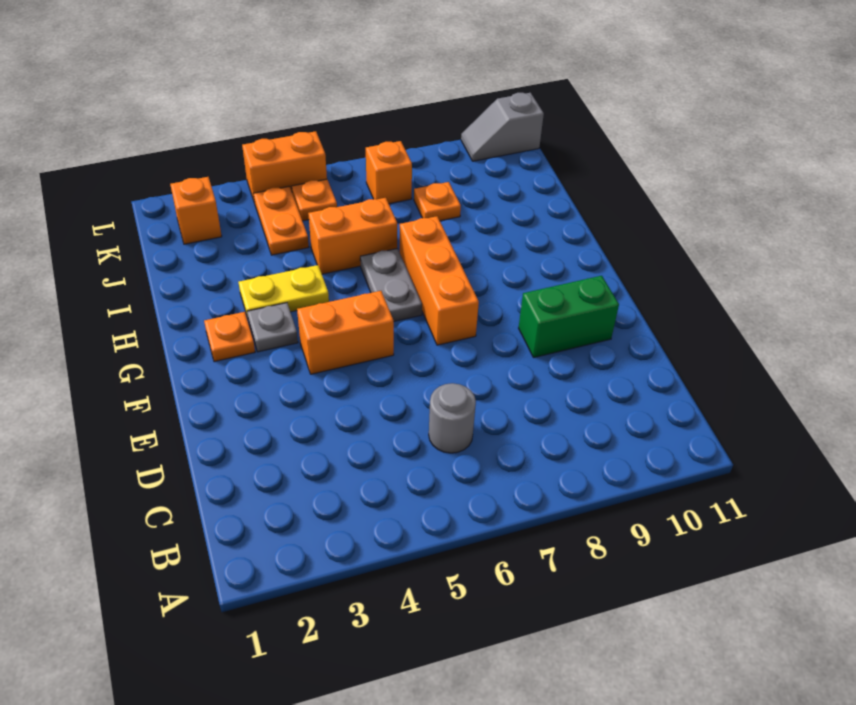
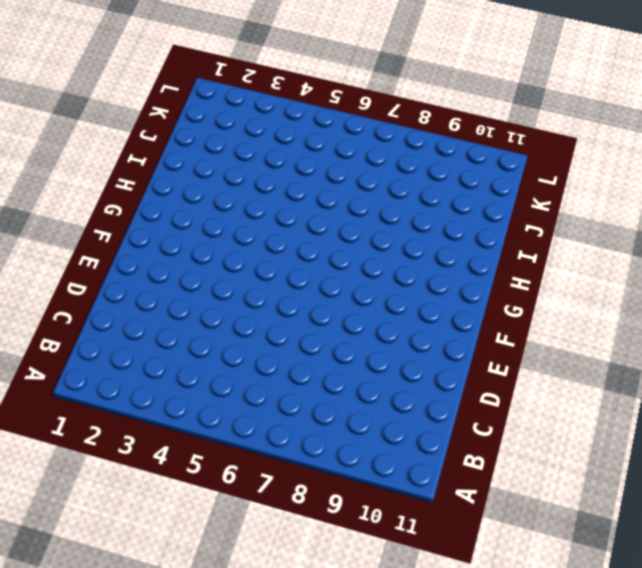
none -> grey 1x1 round brick [429,383,476,453]
none -> green 1x2 brick [519,276,619,357]
none -> orange 1x2 brick [297,291,394,374]

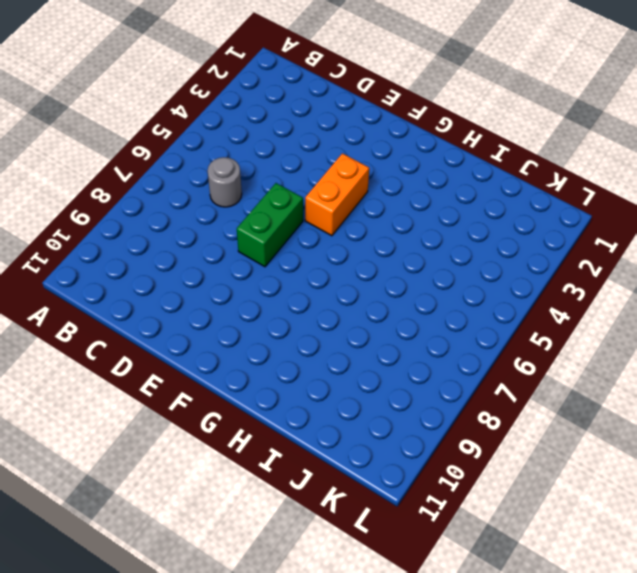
green 1x2 brick [237,183,303,267] -> green 1x2 brick moved to [519,276,619,357]
none -> orange 1x3 brick [400,216,479,345]
none -> orange 1x1 plate [204,312,255,362]
none -> grey 1x1 plate [247,303,298,352]

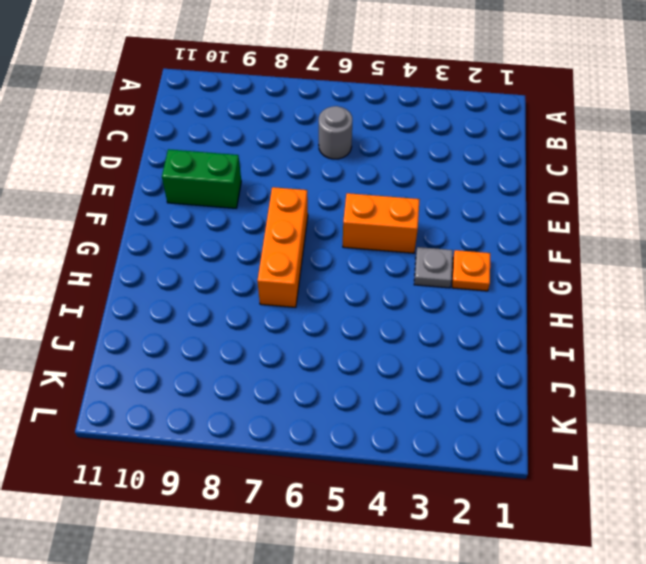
none -> grey 1x2 plate [360,248,422,321]
none -> yellow 1x2 plate [238,265,329,318]
none -> orange 1x2 brick [308,198,397,274]

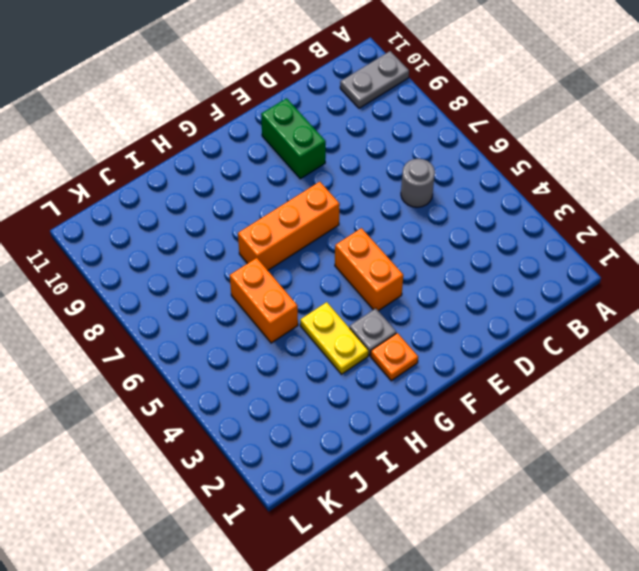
grey 1x2 plate [340,51,409,108] -> grey 1x2 plate moved to [360,248,422,321]
none -> orange 1x2 plate [253,186,309,255]
none -> orange 1x1 plate [414,182,461,221]
none -> orange 1x1 brick [170,177,222,244]

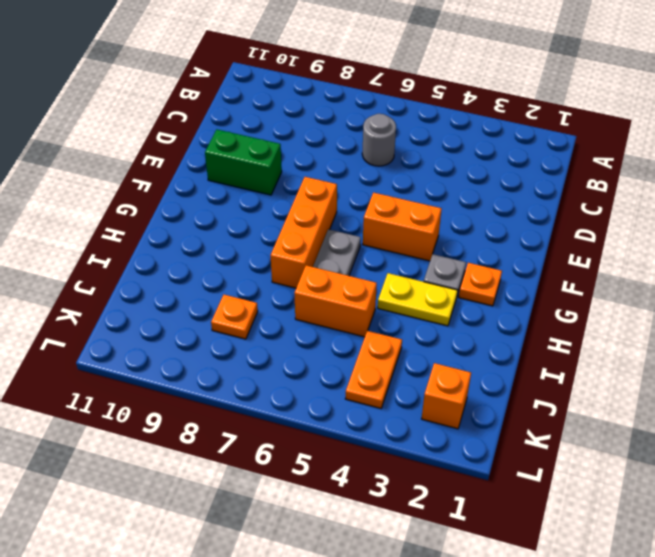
none -> orange 1x1 plate [292,179,337,221]
none -> orange 1x1 brick [366,141,412,204]
none -> orange 1x2 brick [242,131,327,203]

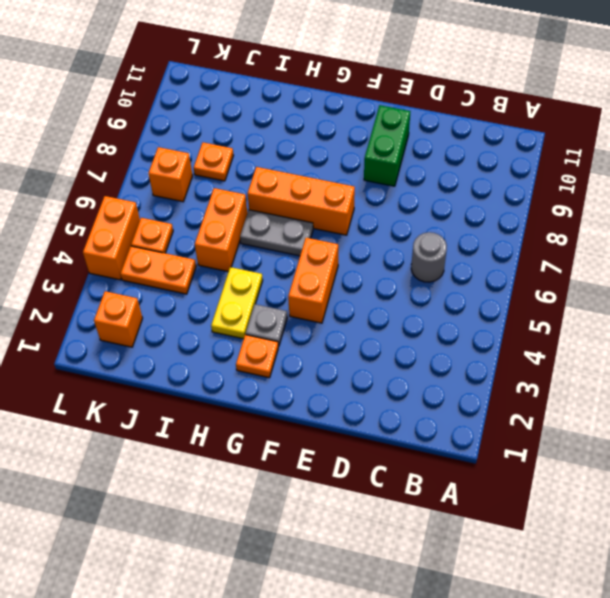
none -> grey 1x2 slope [461,93,544,161]

